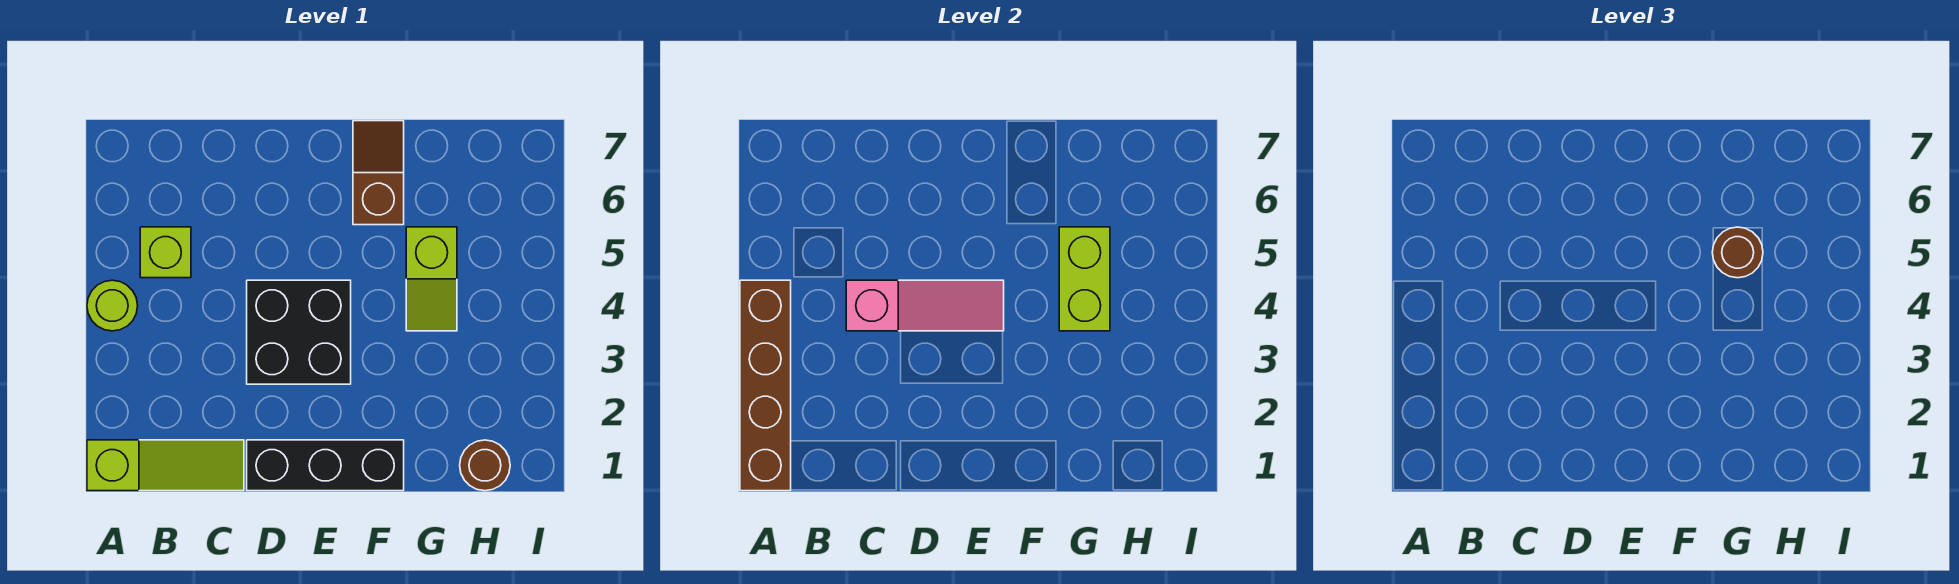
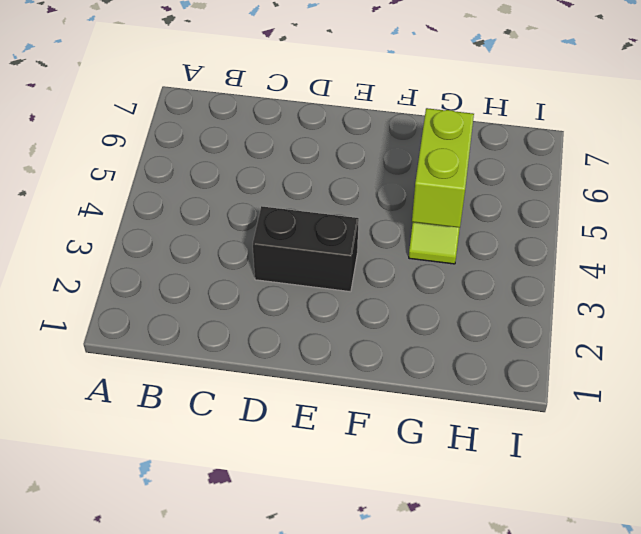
black 1x2 brick [253,206,359,292] -> black 2x2 brick [247,280,351,384]
none -> lime 1x3 slope [87,440,244,491]
none -> lime 1x1 round brick [87,280,138,331]
none -> lime 1x1 brick [140,227,191,278]

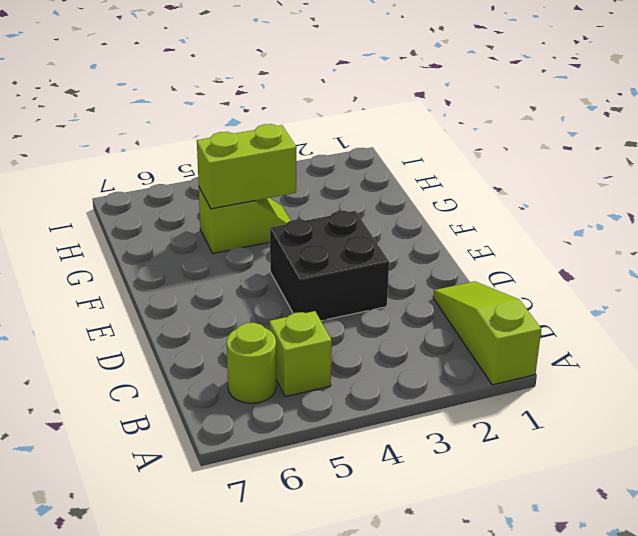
lime 1x1 round brick [227,323,276,403] -> lime 1x1 round brick moved to [87,280,138,331]
none -> black 1x3 brick [247,440,404,491]
none -> brown 1x2 slope [353,121,404,225]
none -> brown 1x1 round brick [460,440,510,491]

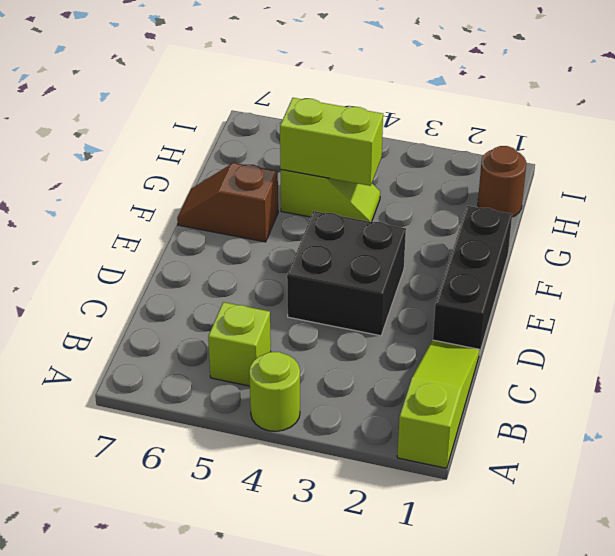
none -> brown 1x4 brick [740,280,791,491]
none -> pink 1x3 slope [846,280,1004,331]
none -> brown 1x1 round brick [1712,227,1763,278]

